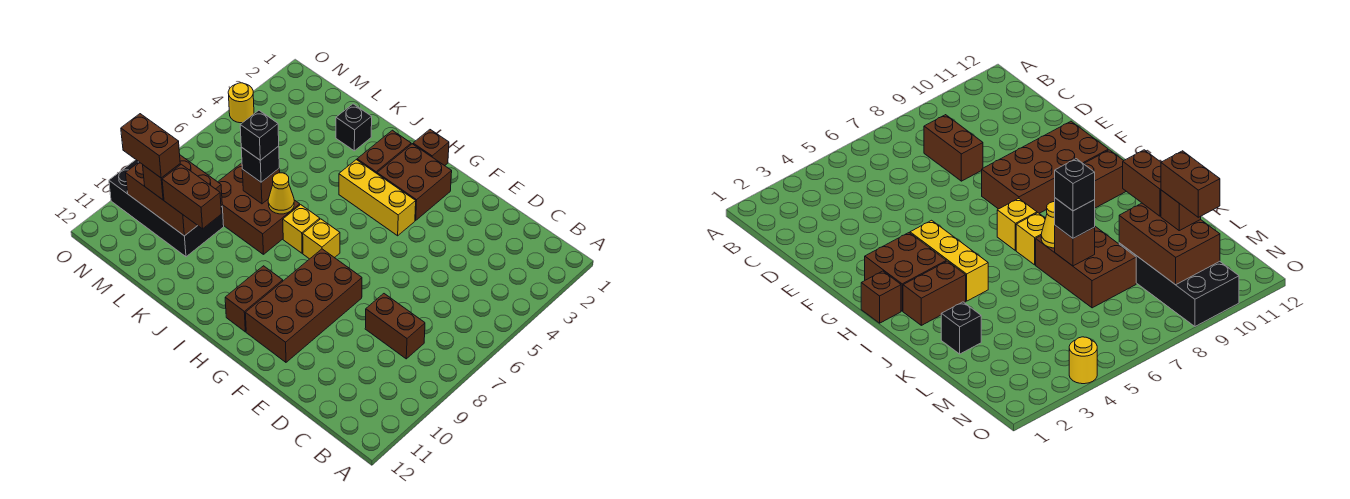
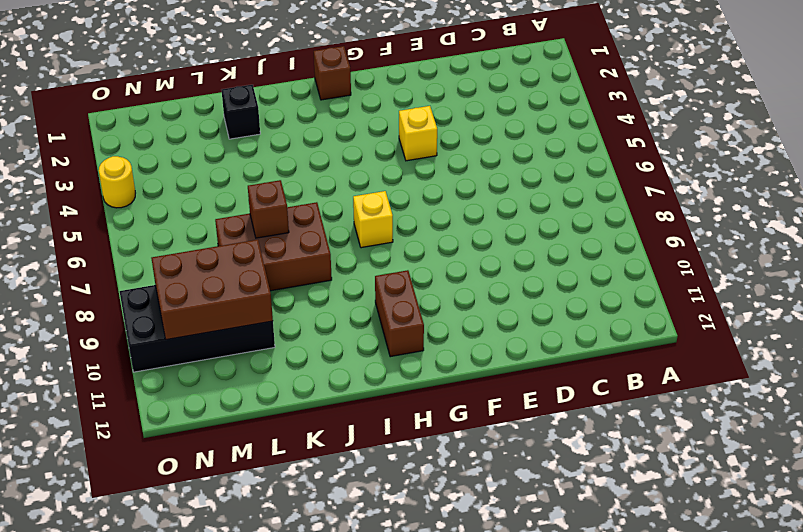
yellow 1x1 brick [399,106,437,161] -> yellow 1x1 brick moved to [283,205,320,253]
none -> brown 1x2 brick [365,294,425,359]
none -> brown 2x4 brick [245,249,362,362]
none -> brown 2x2 brick [377,144,452,220]

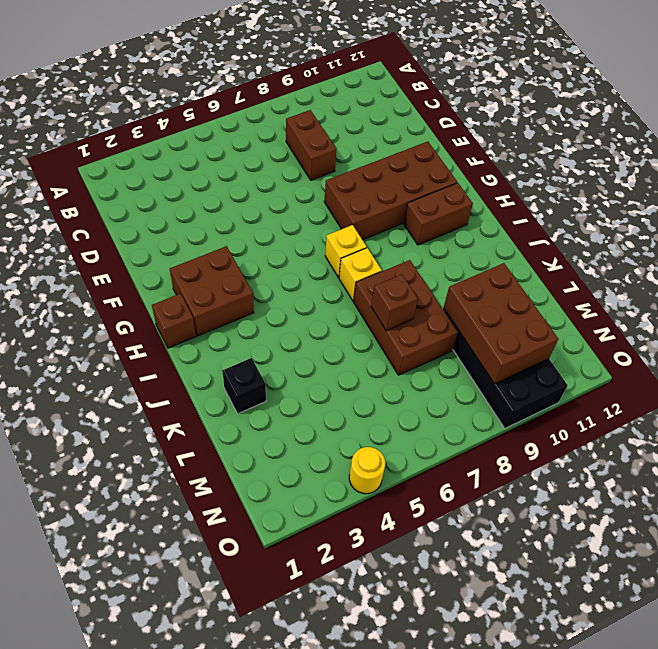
none -> yellow 1x3 brick [339,160,416,236]
none -> brown 1x2 brick [357,130,411,173]
none -> yellow 1x1 cone [268,173,294,214]

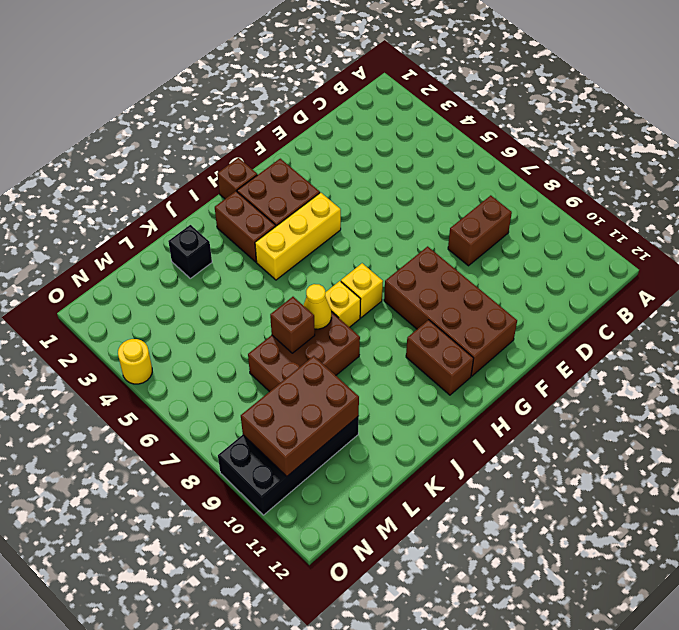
none -> black 1x1 brick [241,146,279,182]
none -> brown 1x2 brick [162,164,221,229]
none -> brown 1x1 brick [143,164,180,200]

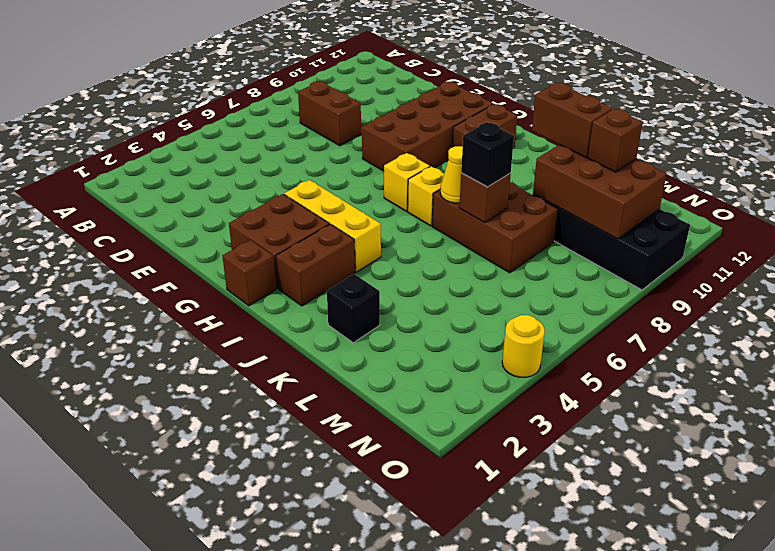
none -> black 1x1 brick [240,110,279,160]
none -> brown 1x2 brick [121,114,180,178]

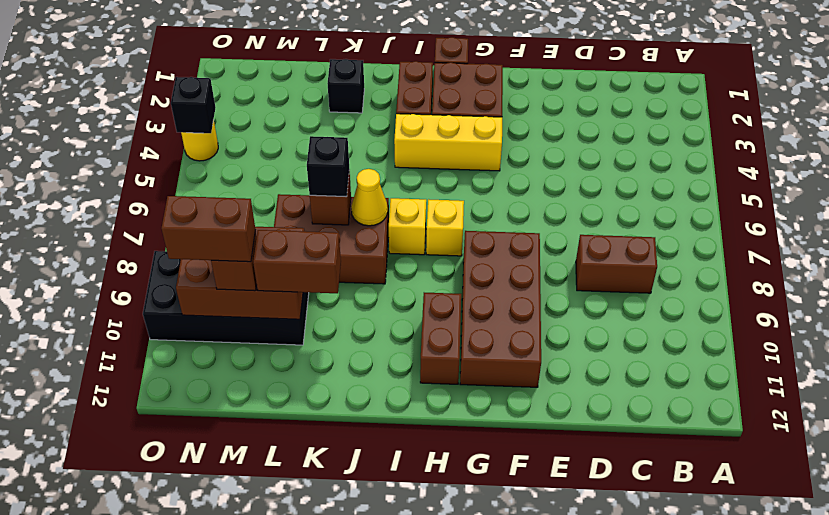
black 1x1 brick [171,77,216,133] -> black 1x1 brick moved to [240,110,279,160]

